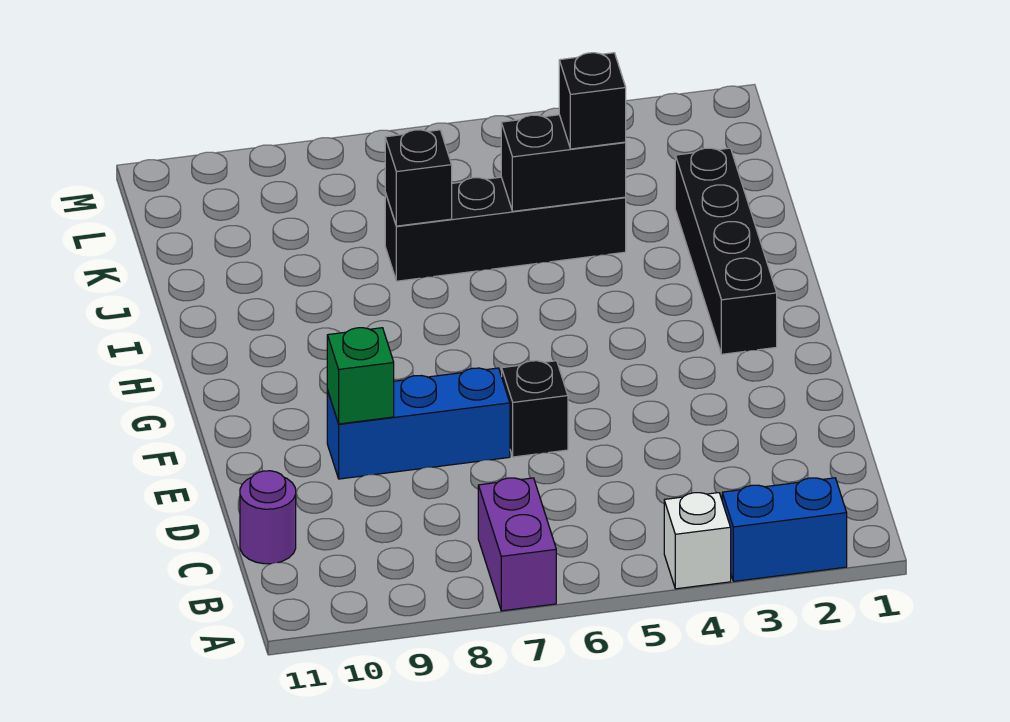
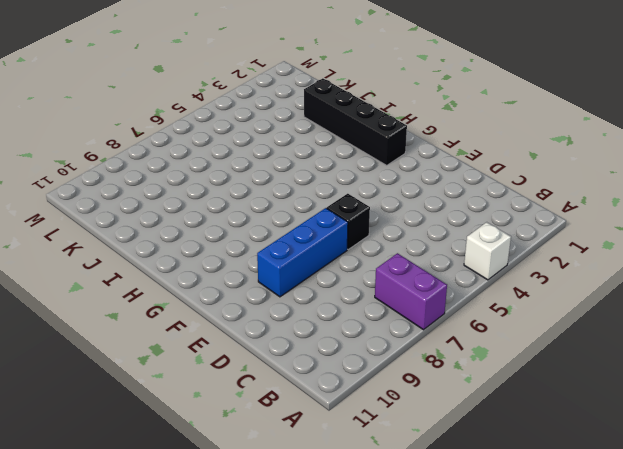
none -> blue 1x2 brick [722,478,847,581]
none -> purple 1x1 round brick [240,471,296,564]
none -> black 1x4 brick [385,177,626,281]

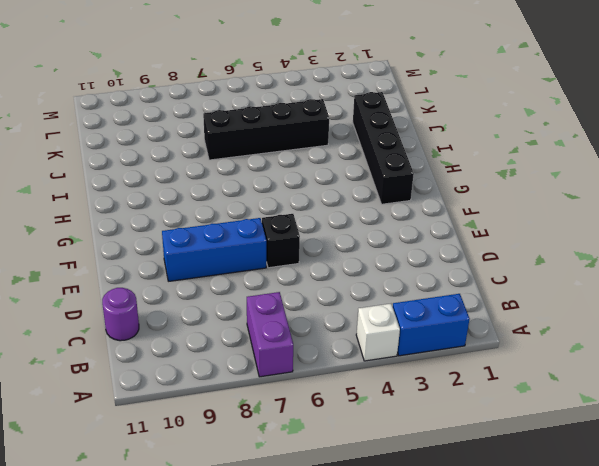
none -> green 1x1 brick [327,328,394,424]
none -> black 1x2 brick [501,115,626,211]
none -> black 1x1 brick [385,130,452,226]

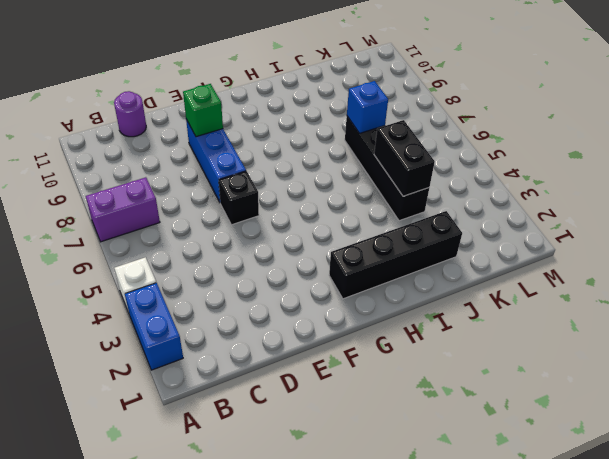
blue 1x1 brick [347,81,388,133] -> black 1x1 brick [385,130,452,226]
none -> black 1x1 brick [559,53,626,149]

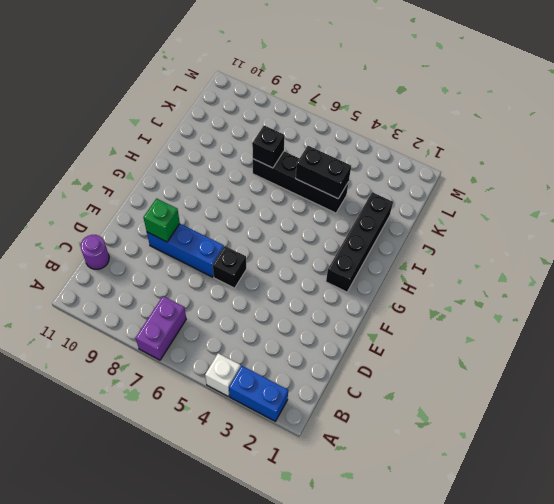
none -> black 1x1 brick [559,53,626,149]

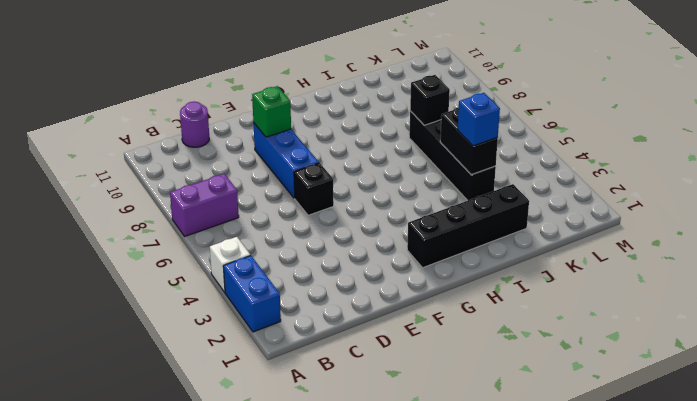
blue 1x1 brick [457,93,500,146] -> black 1x1 brick [559,53,626,149]

